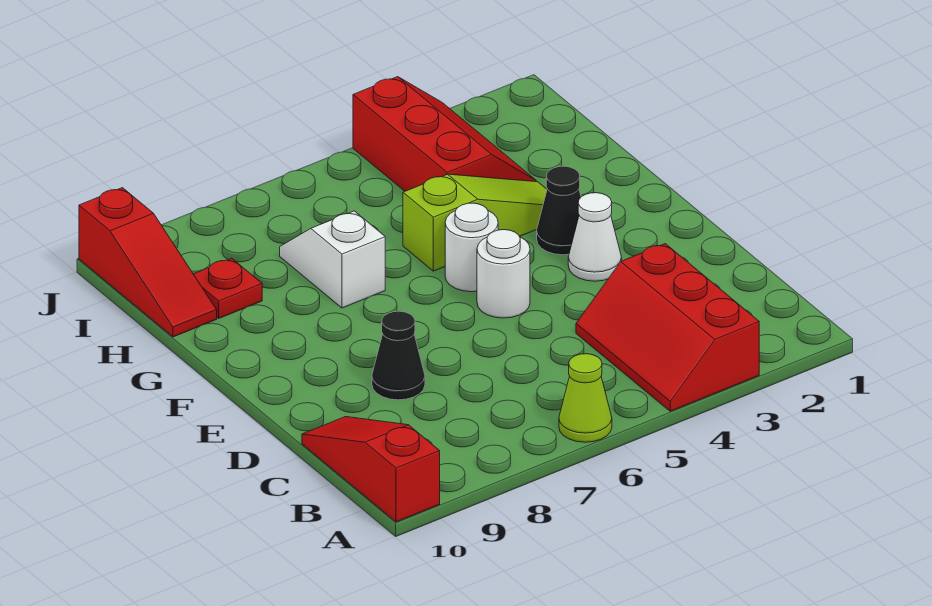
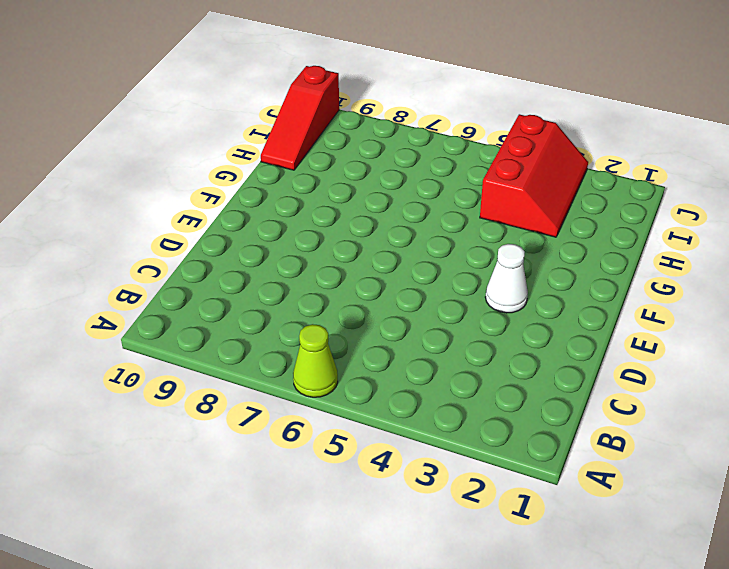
none -> red 2x3 slope [576,244,759,411]
none -> red 1x3 slope [302,417,440,522]
none -> black 1x1 cone [372,311,425,400]

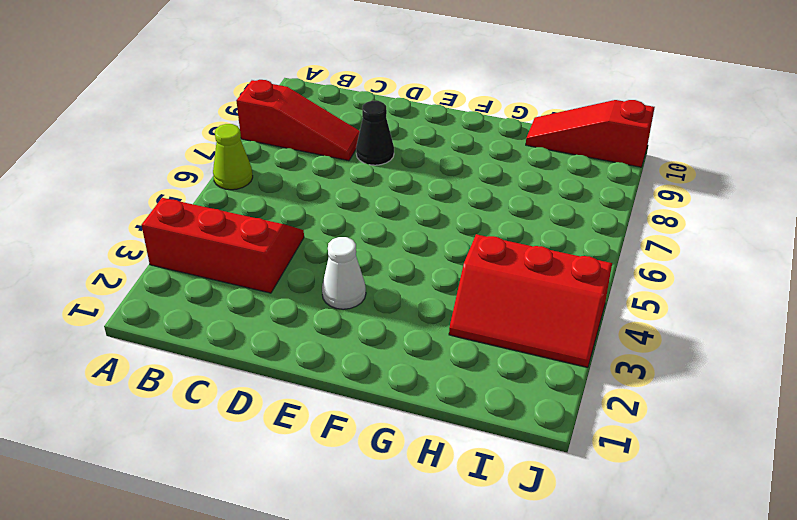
red 1x3 slope [236,80,360,161] -> red 1x3 slope moved to [302,417,440,522]
none -> white 1x1 round brick [477,230,530,318]
none -> black 1x1 cone [537,166,581,255]
none -> white 1x1 round brick [445,203,498,292]

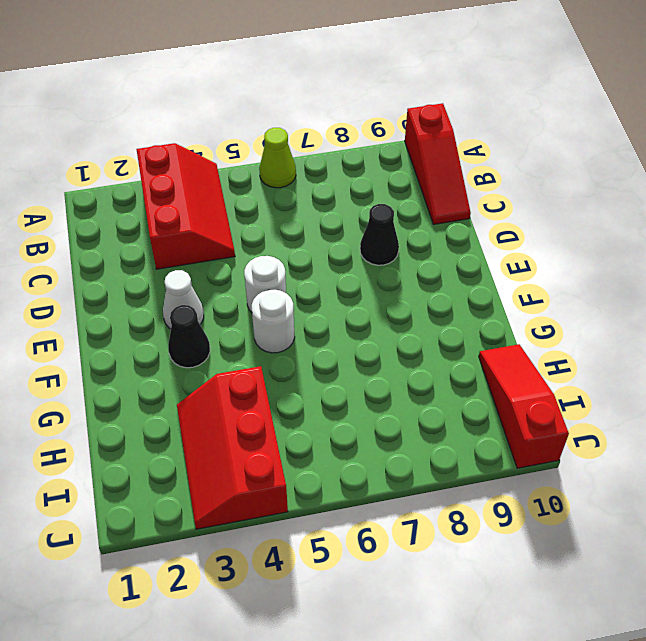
none -> lime 1x3 slope [403,174,547,271]
none -> white 1x2 slope [280,211,385,308]
none -> red 1x1 plate [194,258,262,318]

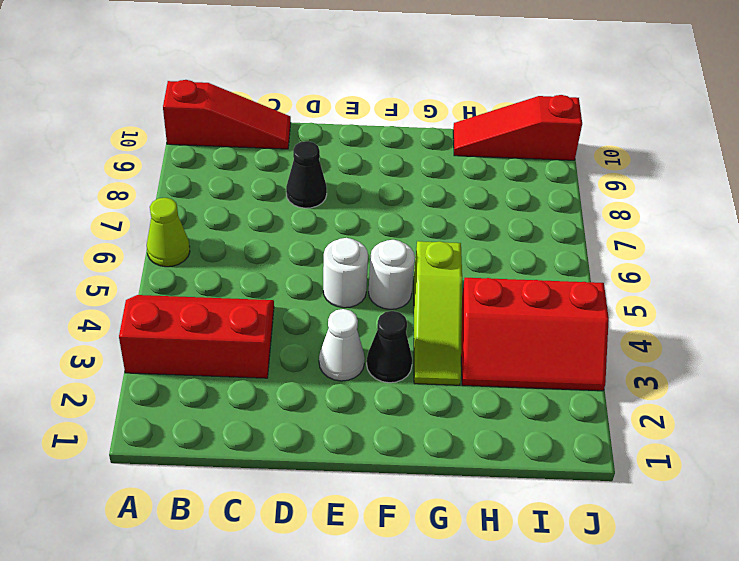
none -> white 1x2 slope [280,211,385,308]
none -> red 1x1 plate [194,258,262,318]

